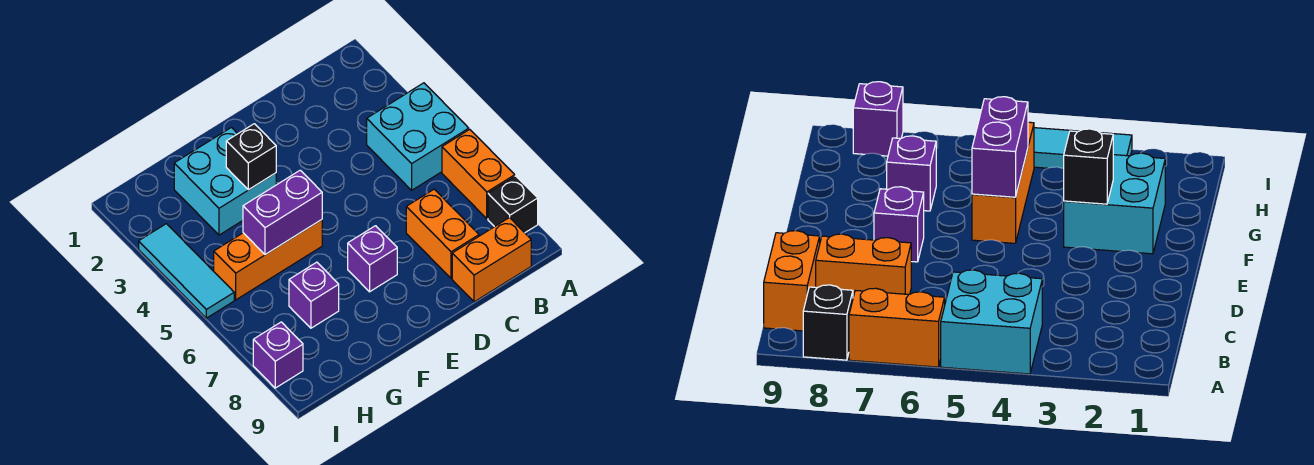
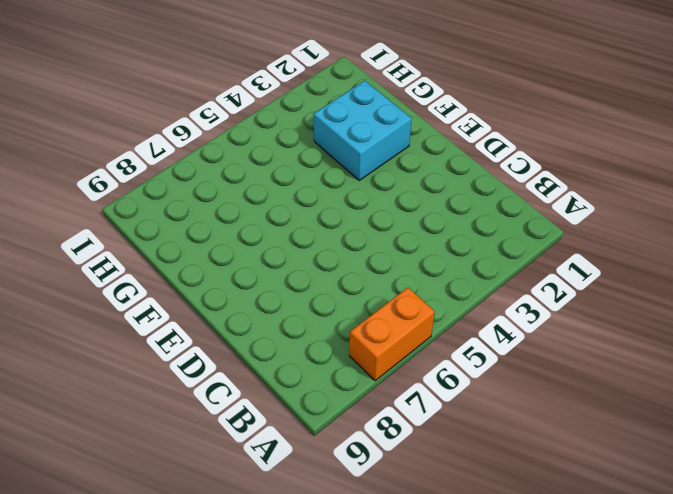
none -> cyan 2x2 brick [367,83,469,190]
none -> black 1x1 brick [488,176,538,233]
none -> orange 1x2 brick [452,217,531,302]

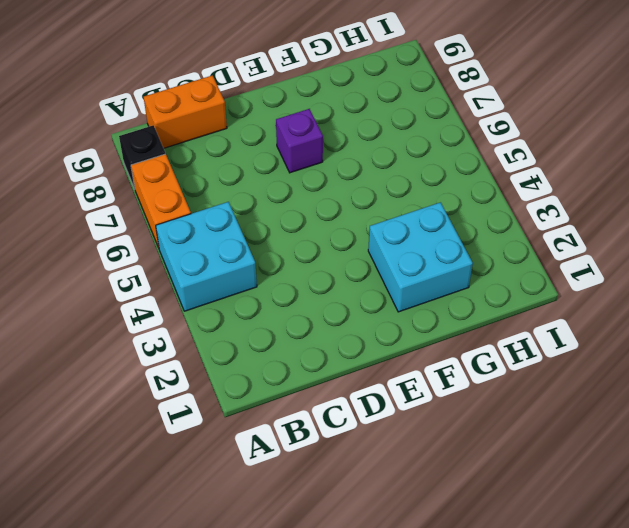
none -> orange 1x2 brick [406,189,479,279]
none -> orange 1x3 brick [214,220,322,300]
none -> purple 1x1 brick [289,262,339,328]

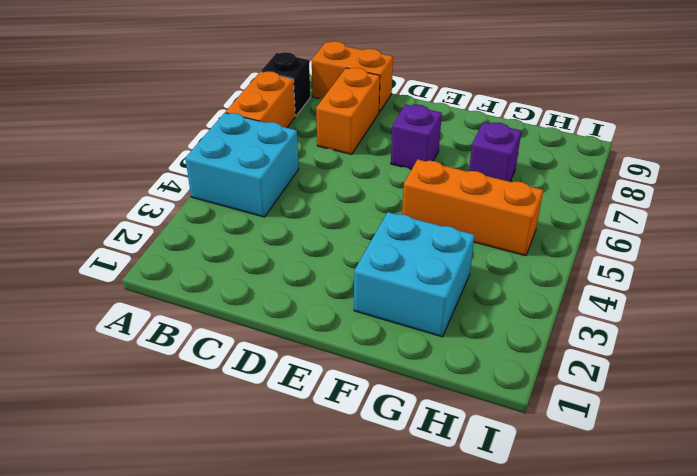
none -> cyan 1x3 tile [139,224,234,318]
none -> purple 1x1 brick [253,322,303,388]
none -> black 1x1 brick [226,124,276,190]

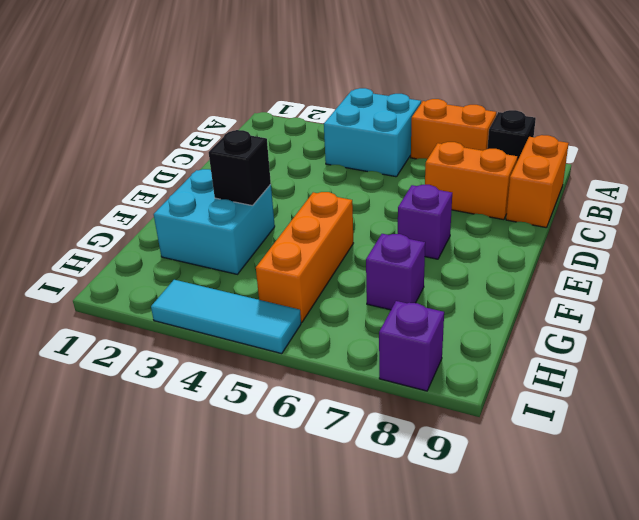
none -> purple 1x2 brick [243,170,322,255]

